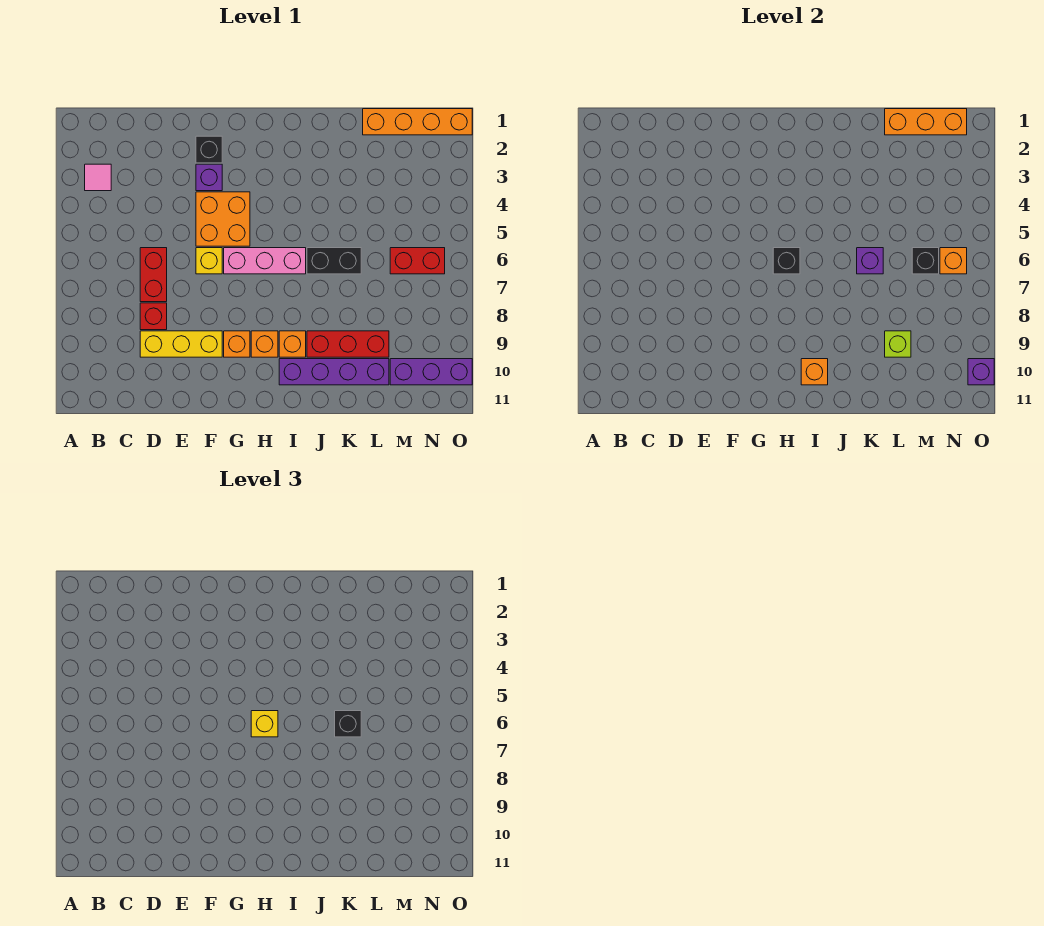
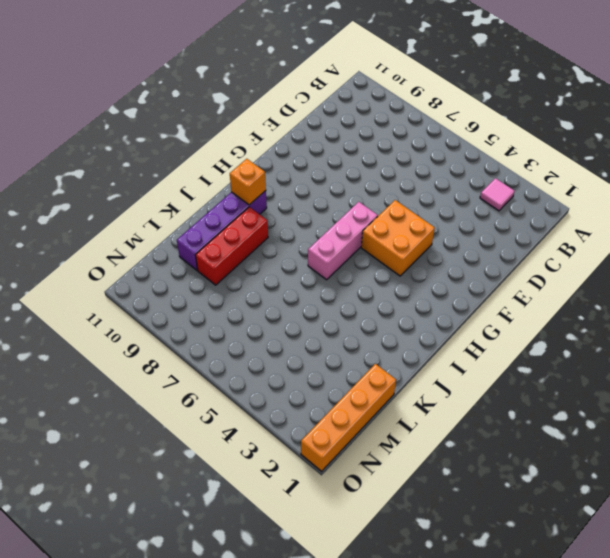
none -> red 1x2 brick [140,248,167,302]
none -> red 1x1 brick [140,303,167,330]
none -> yellow 1x3 brick [140,331,222,357]

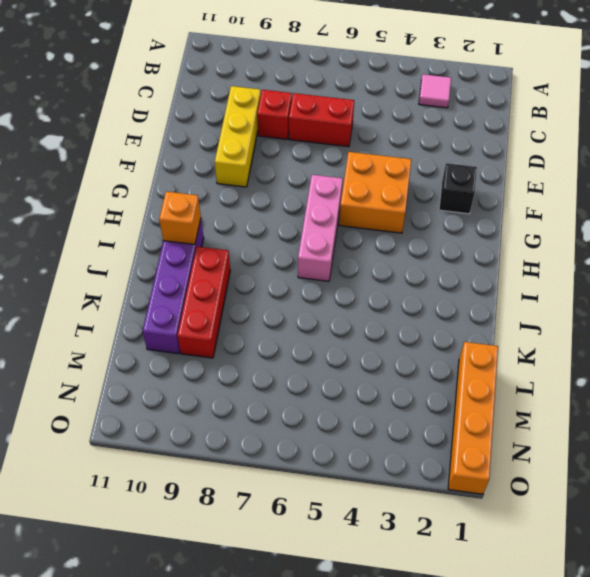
none -> purple 1x1 brick [196,164,222,191]
none -> yellow 1x1 brick [196,248,222,274]
none -> orange 1x1 brick [224,331,250,357]

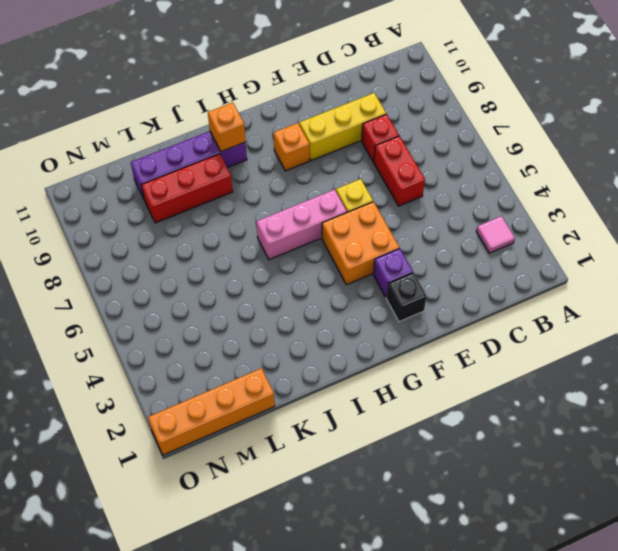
none -> orange 1x1 brick [251,331,278,357]
none -> orange 1x1 brick [279,331,306,357]
none -> black 1x2 brick [307,248,361,274]

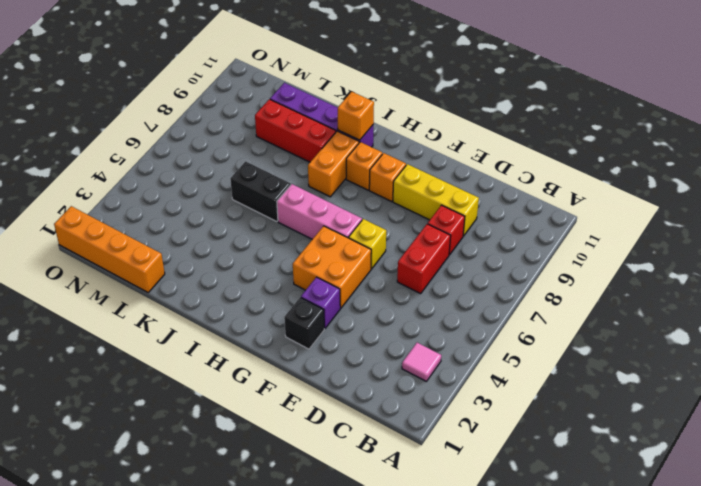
orange 1x2 brick [308,131,359,197] -> orange 1x1 brick [279,331,306,357]
none -> red 1x2 brick [390,248,445,274]
none -> purple 1x3 brick [390,359,472,385]
none -> black 1x1 brick [773,248,800,274]

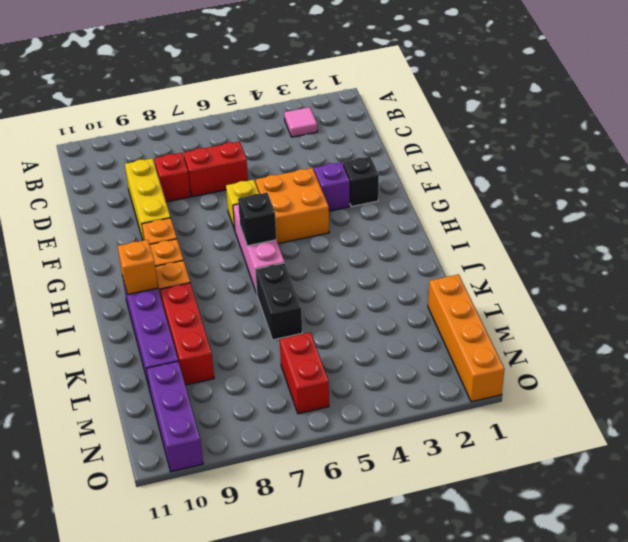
none -> purple 1x1 brick [857,248,883,274]
none -> orange 1x3 brick [885,109,967,135]
none -> lime 1x1 brick [885,331,911,357]

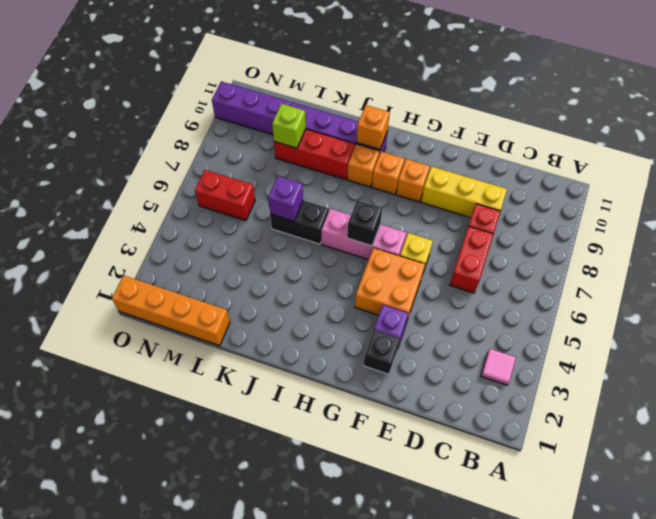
none -> orange 1x3 brick [885,109,967,135]
none -> black 1x1 brick [912,248,939,274]
none -> orange 1x1 brick [940,248,967,274]

